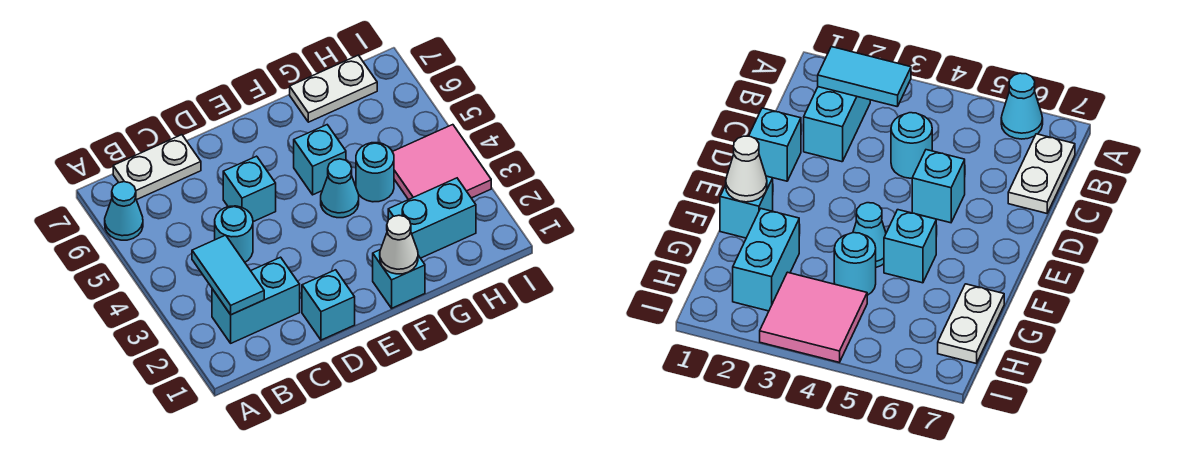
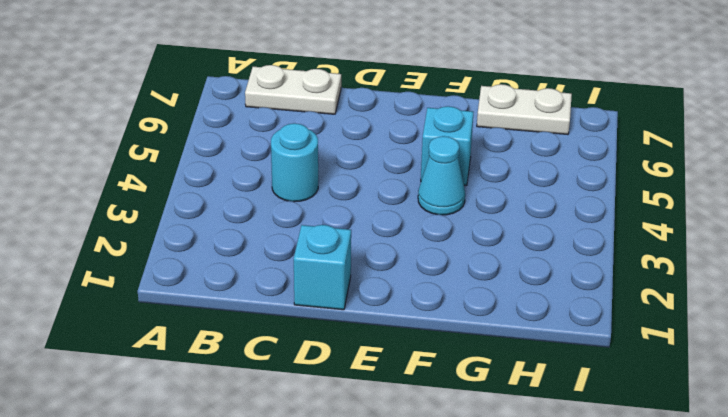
none -> cyan 1x1 cone [105,182,143,240]
none -> cyan 1x2 brick [212,257,300,343]
none -> cyan 1x1 brick [223,156,276,222]

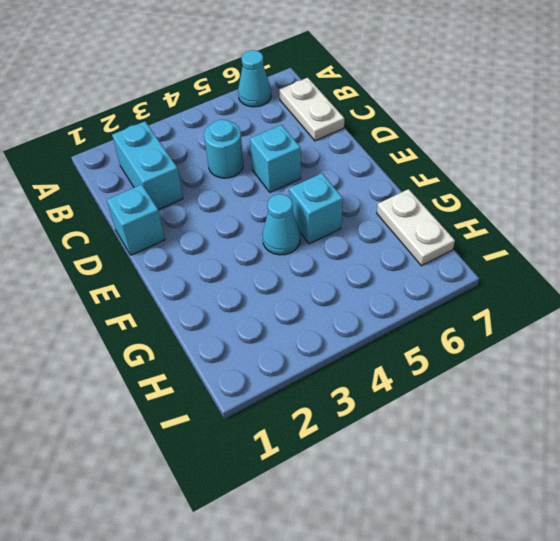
none -> cyan 1x1 brick [373,250,425,308]
none -> cyan 1x2 brick [388,178,476,258]
none -> cyan 1x1 round brick [356,143,394,202]

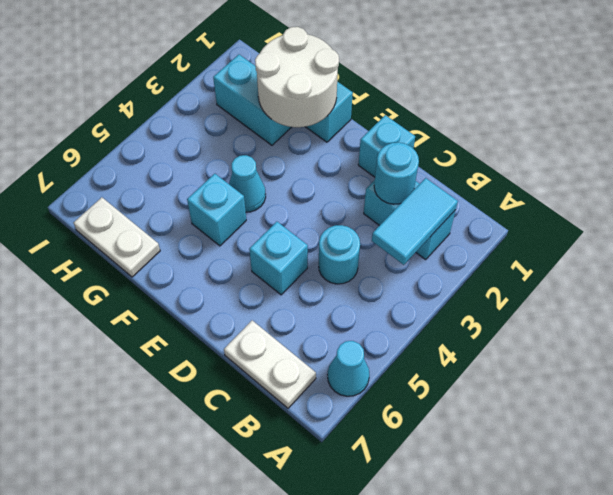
cyan 1x1 round brick [374,142,419,204] -> cyan 1x1 round brick moved to [356,143,394,202]
white 2x2 round brick [255,27,339,127] -> white 1x1 cone [380,215,418,274]
none -> pink 2x2 tile [393,125,491,200]

